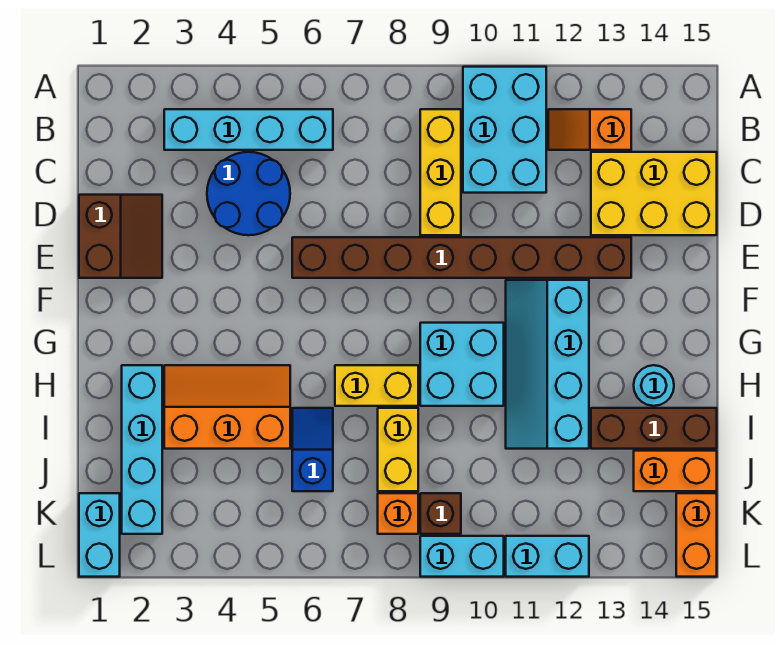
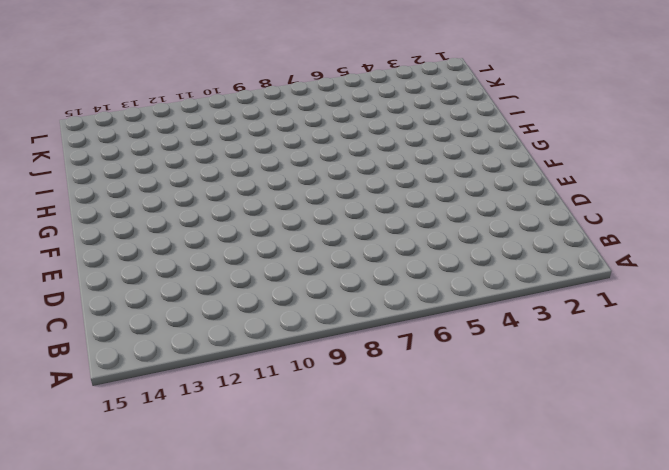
none -> cyan 2x3 brick [463,67,546,193]
none -> cyan 1x4 brick [164,109,333,150]
none -> yellow 1x3 brick [420,109,461,235]

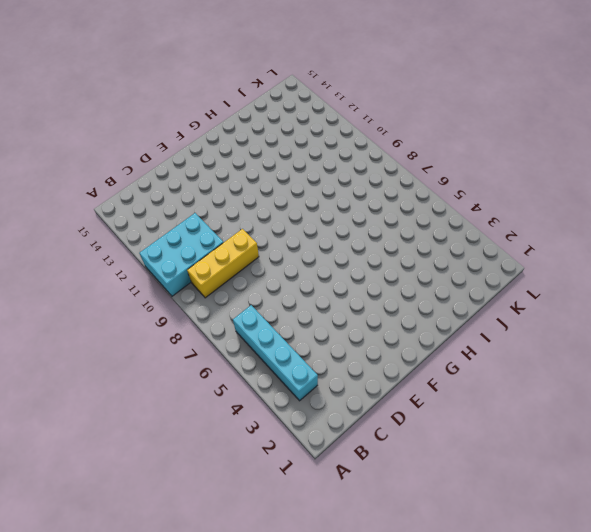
none -> orange 1x2 slope [548,109,631,150]
none -> blue 2x2 round brick [207,152,290,235]
none -> yellow 2x3 brick [591,152,717,235]

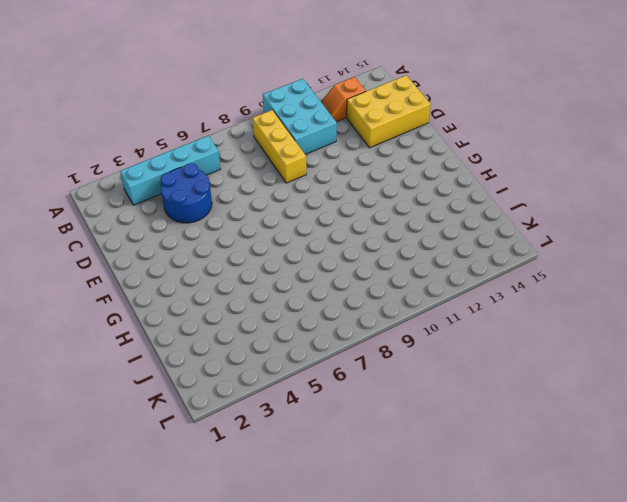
none -> brown 2x2 slope [79,195,162,278]
none -> brown 1x8 brick [292,237,631,278]
none -> cyan 2x4 slope [506,280,589,449]

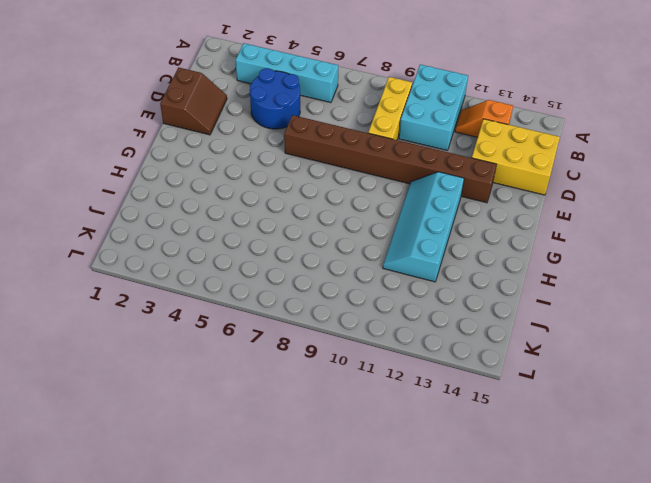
none -> cyan 2x2 brick [420,323,504,406]
none -> cyan 1x4 brick [122,365,162,534]
none -> orange 2x3 slope [164,365,290,449]

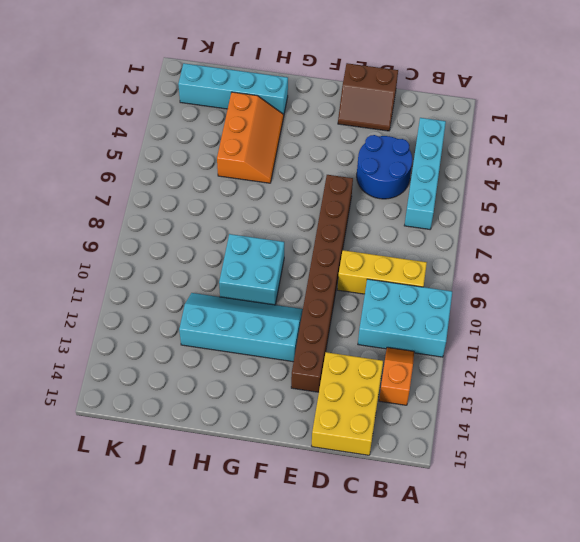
none -> yellow 1x2 brick [335,365,418,406]
none -> cyan 1x1 round brick [634,365,674,406]
none -> blue 1x2 slope [292,408,333,491]

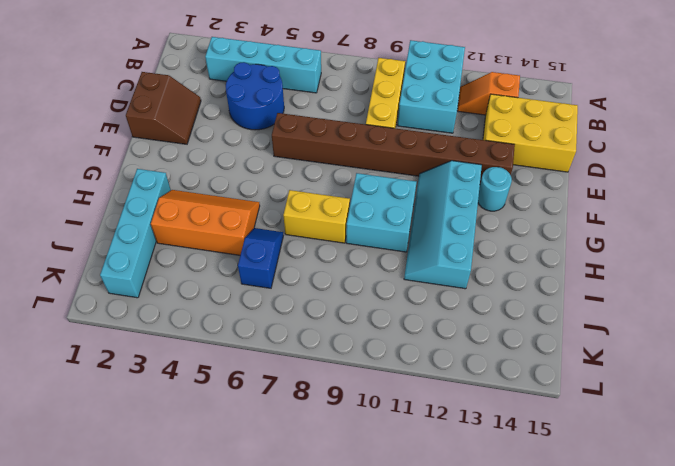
cyan 1x1 round brick [478,167,512,211] -> cyan 1x1 round brick moved to [634,365,674,406]
none -> yellow 1x2 brick [378,408,418,491]
none -> brown 1x3 brick [591,408,717,449]
none -> orange 1x2 brick [634,451,717,491]

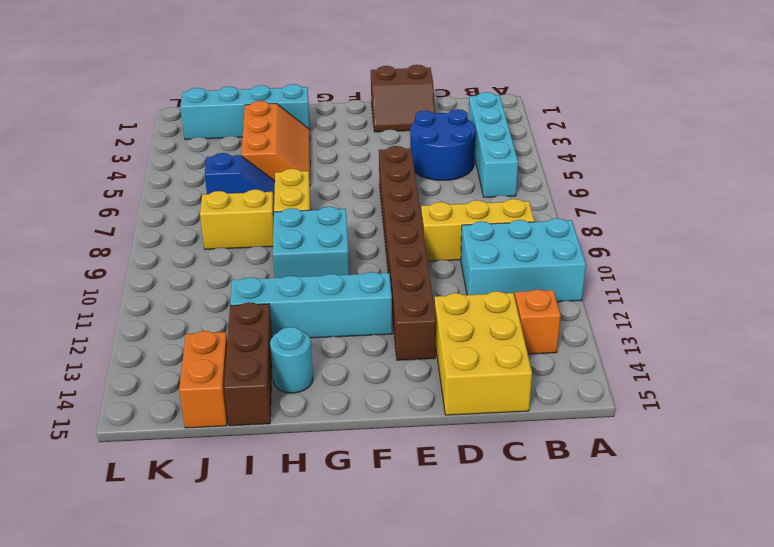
none -> cyan 1x2 brick [79,493,120,577]
none -> orange 1x1 brick [378,493,418,534]
none -> brown 1x1 brick [420,493,461,534]

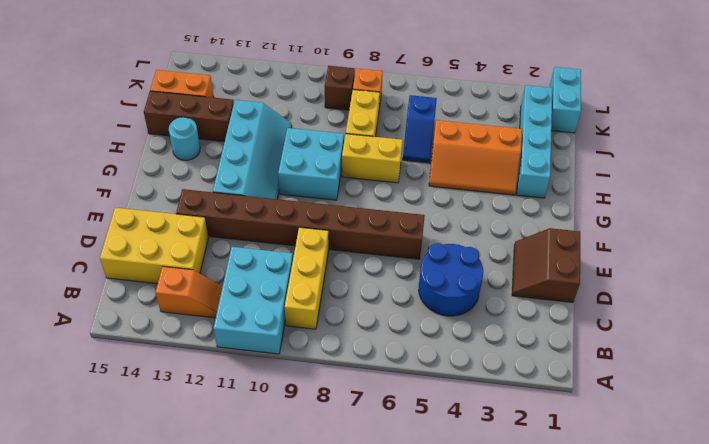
none -> cyan 1x4 brick [164,109,333,150]
none -> orange 1x2 brick [676,493,717,577]
none -> cyan 1x2 brick [420,536,504,577]

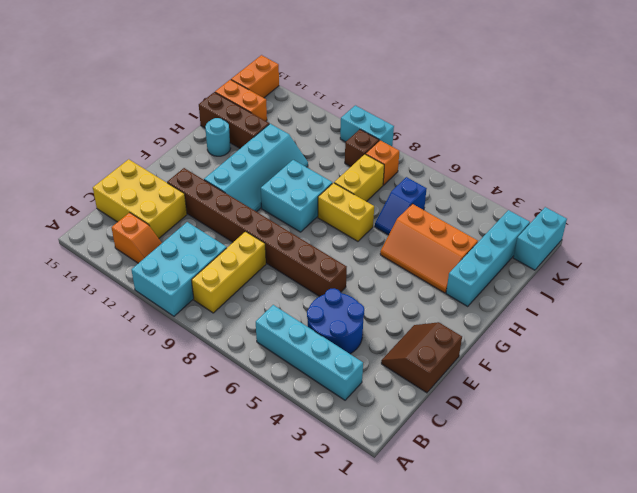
none -> cyan 1x2 brick [506,536,589,577]

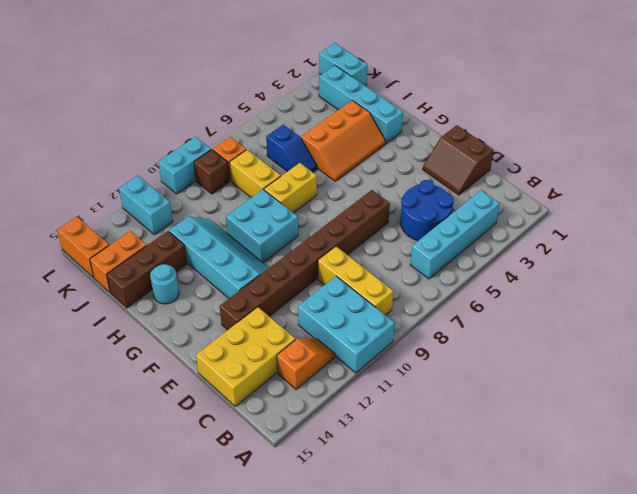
cyan 1x2 brick [119,176,173,235] -> cyan 1x2 brick turned to [506,536,589,577]

